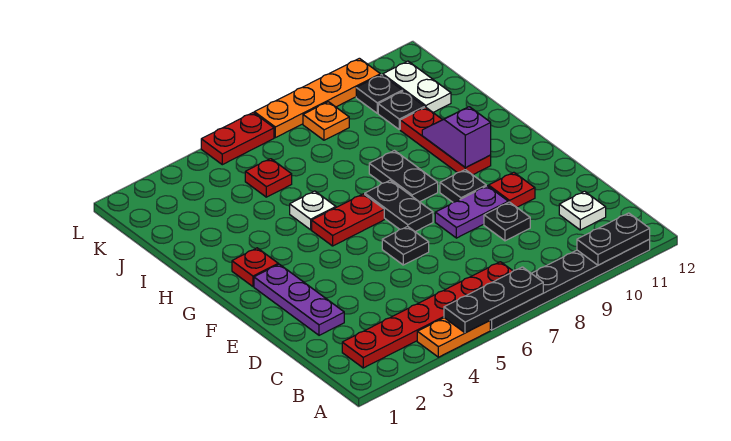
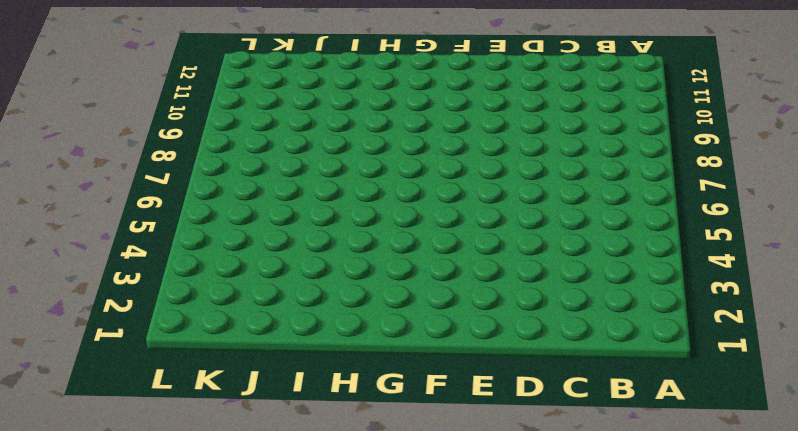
none -> orange 1x2 plate [417,318,490,357]
none -> black 1x6 plate [490,239,650,330]
none -> red 1x6 plate [342,262,513,368]

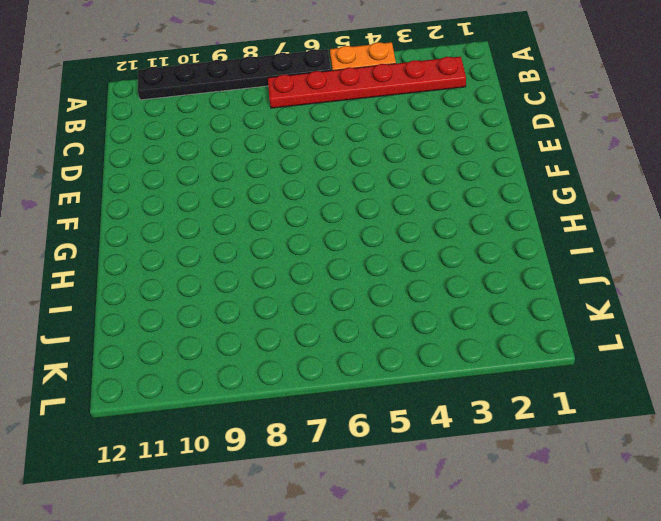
none -> white 1x1 plate [559,191,606,230]
none -> purple 1x3 plate [254,264,344,335]
none -> black 1x1 plate [484,202,530,241]

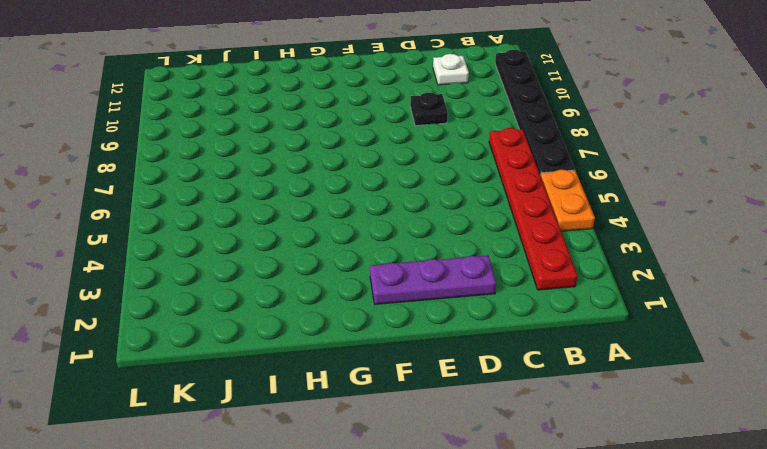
none -> black 1x1 plate [382,226,429,265]
none -> purple 1x2 plate [435,186,508,238]
none -> red 1x1 plate [489,172,535,207]

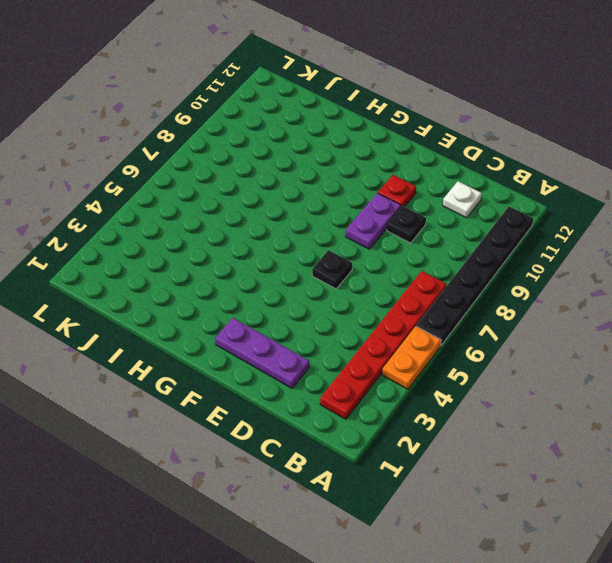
none -> black 1x2 plate [365,180,433,232]
none -> black 1x1 plate [440,170,486,202]
none -> red 1x1 plate [232,248,278,286]

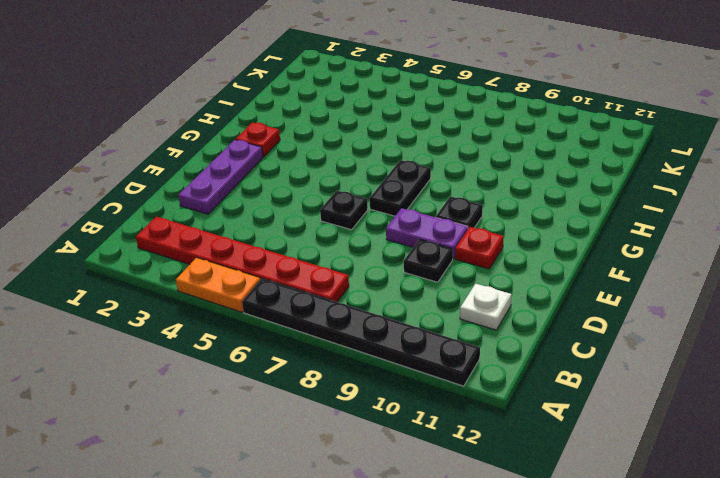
none -> red 1x2 plate [312,194,384,246]
none -> black 1x2 plate [369,151,438,202]
none -> red 1x3 plate [400,107,491,175]

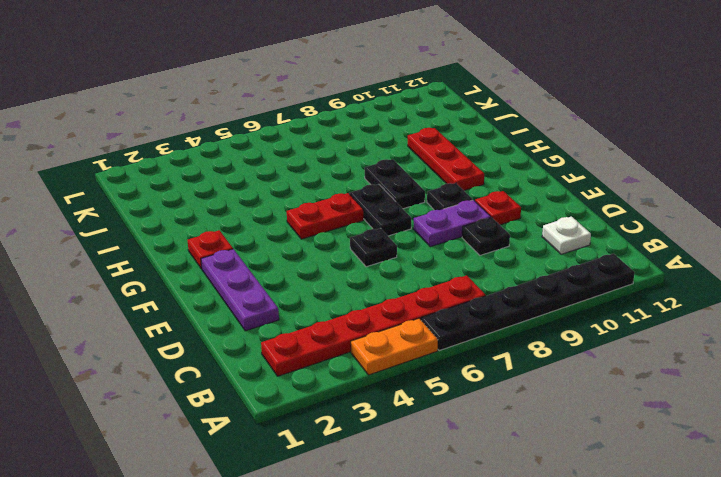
none -> white 1x1 plate [290,191,336,230]
none -> red 1x1 plate [245,159,292,197]
none -> black 1x1 plate [378,91,425,129]

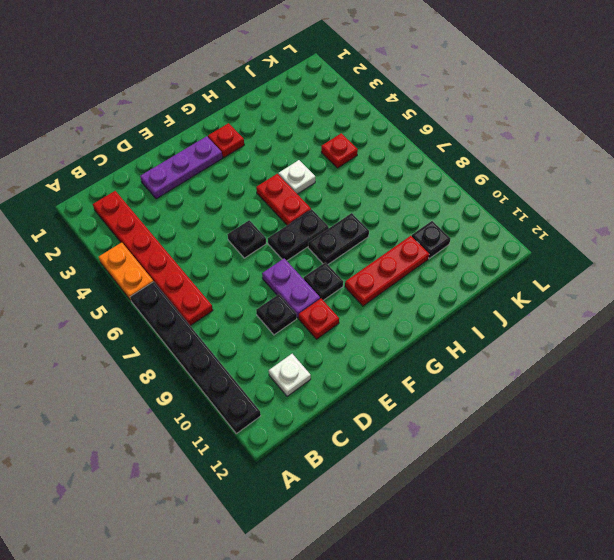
none -> white 1x2 plate [383,61,451,112]
none -> orange 1x1 plate [303,102,349,140]
none -> black 1x1 plate [356,75,403,113]

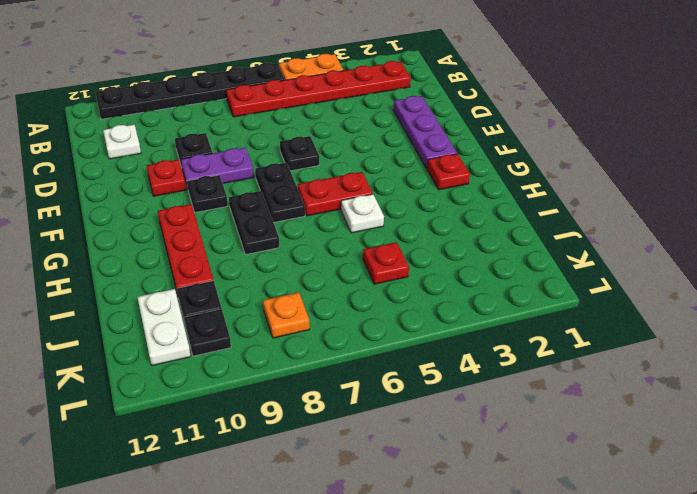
none -> red 1x2 plate [201,113,274,165]
none -> orange 1x4 plate [254,58,380,138]
none -> black 1x3 plate [444,267,543,333]

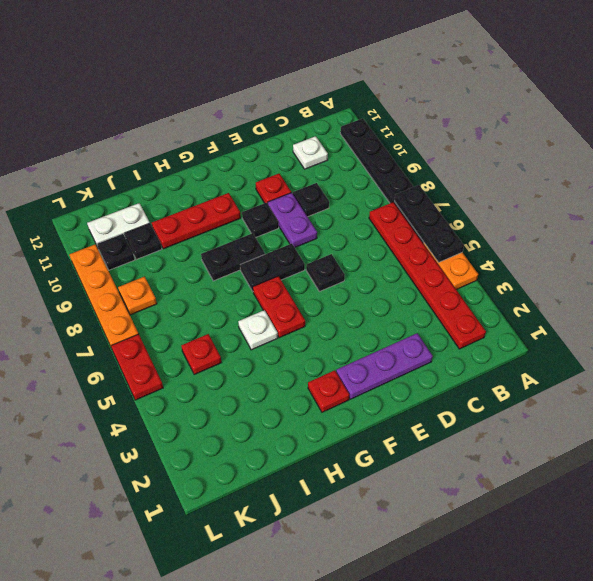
none -> black 1x2 plate [577,213,650,265]
none -> purple 1x2 slope [422,107,491,168]

